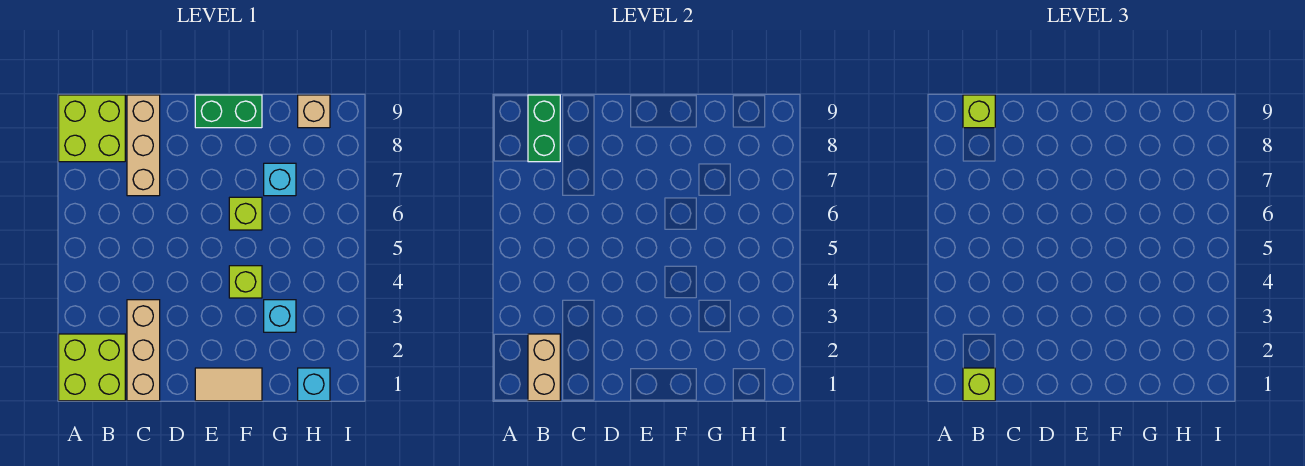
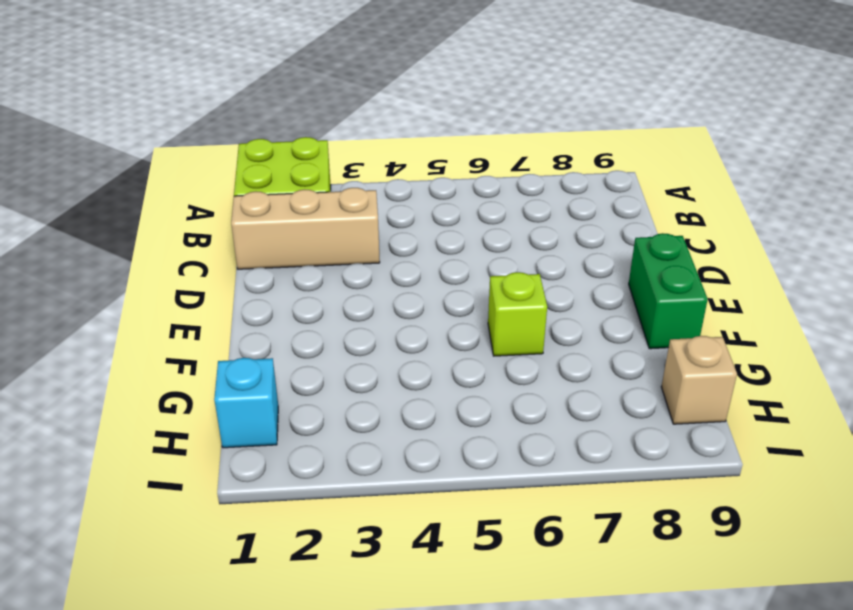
none -> lime 2x2 brick [59,95,125,162]
none -> tan 1x3 brick [127,95,160,196]
none -> tan 1x2 tile [195,368,262,401]

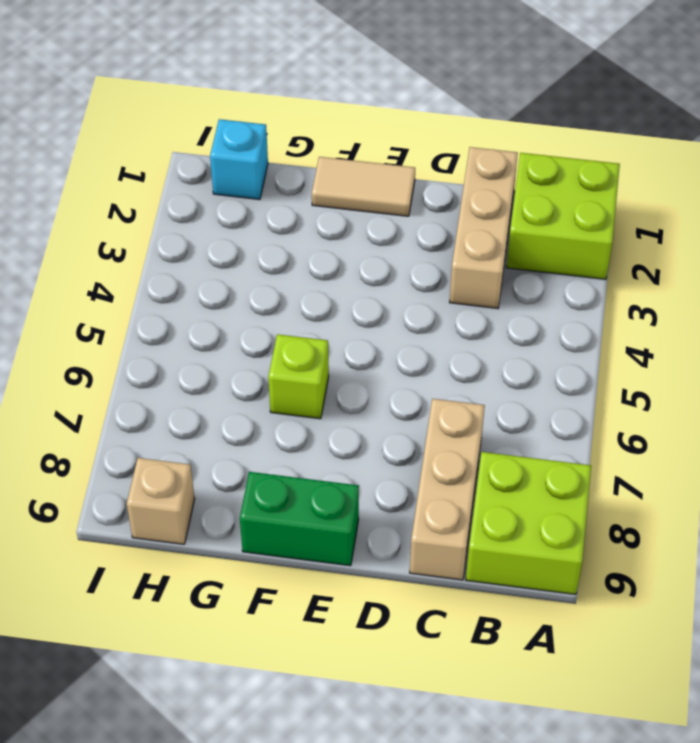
none -> lime 1x1 brick [229,266,262,298]
none -> cyan 1x1 brick [264,300,296,332]
none -> cyan 1x1 brick [264,163,296,196]

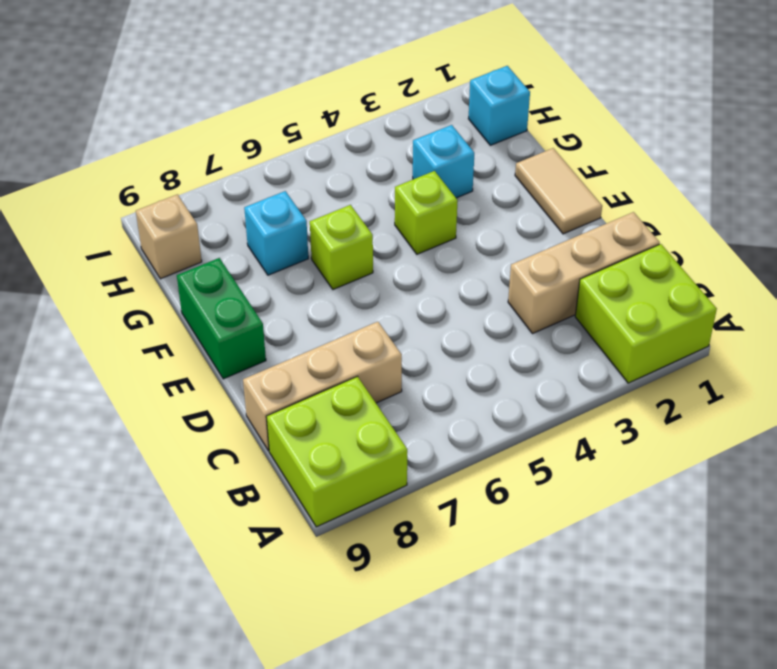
none -> tan 1x2 brick [528,334,560,401]
none -> green 1x2 brick [528,95,560,162]
none -> lime 1x1 brick [963,368,995,401]

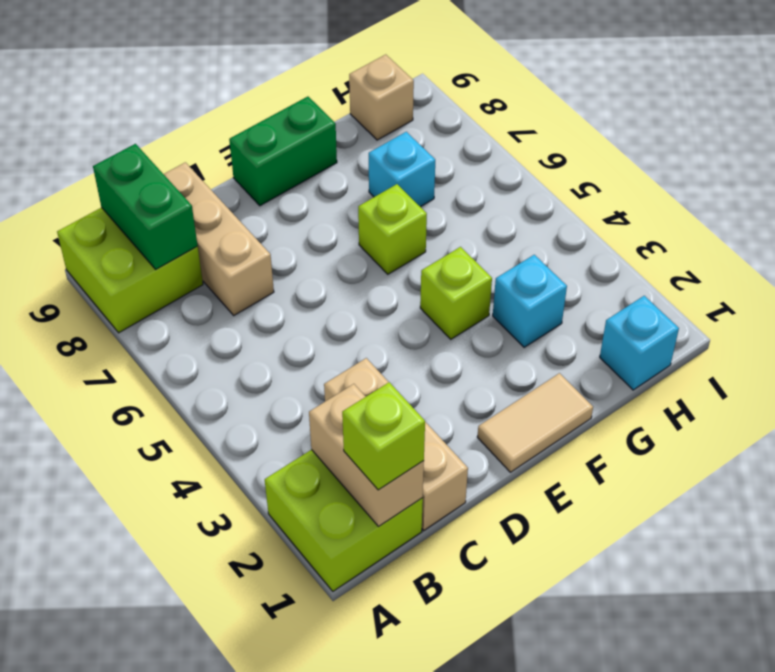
none -> lime 1x1 brick [963,95,995,128]

